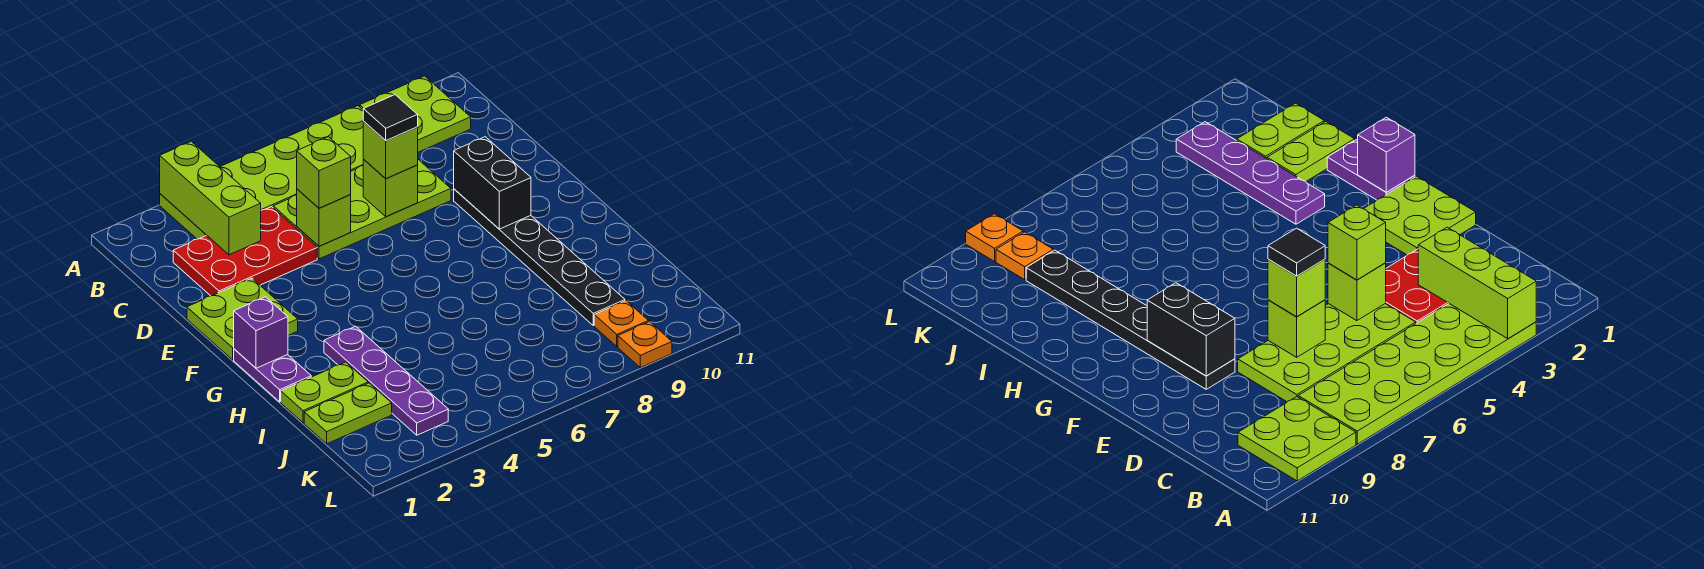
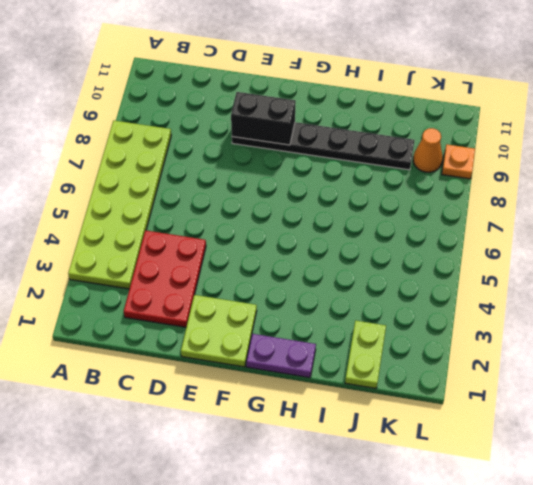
orange 1x1 cone [413,128,443,172] -> orange 1x1 plate [594,301,649,347]
none -> lime 2x2 plate [360,76,471,152]
none -> lime 2x4 plate [273,160,451,259]
none -> purple 1x4 plate [324,326,448,435]

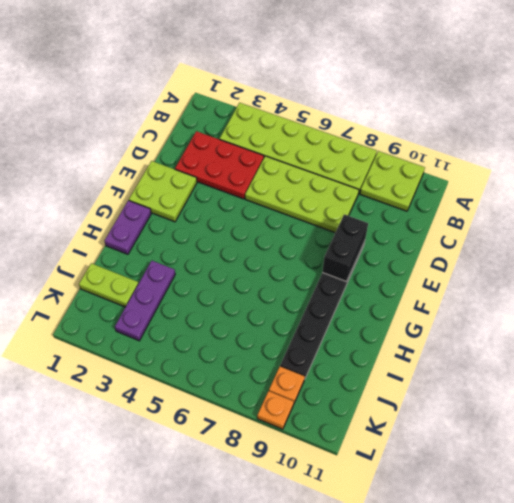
purple 1x3 plate [115,261,175,341] -> purple 1x4 plate [324,326,448,435]
none -> lime 1x2 plate [281,362,368,423]
none -> lime 1x3 brick [160,141,261,255]
none -> lime 1x1 brick [297,189,351,246]

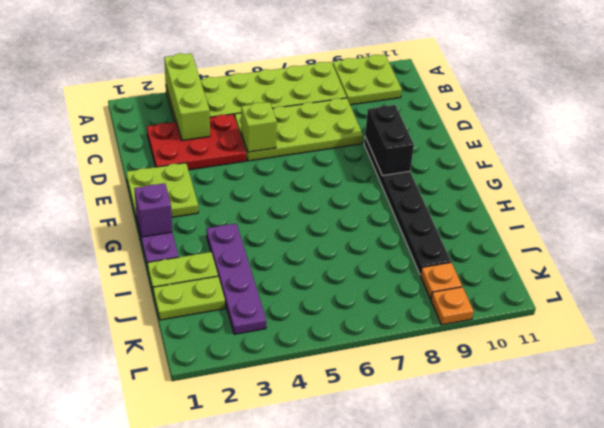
none -> lime 1x1 brick [363,160,418,217]
none -> lime 1x1 brick [297,137,351,208]
none -> lime 1x1 brick [363,121,418,179]

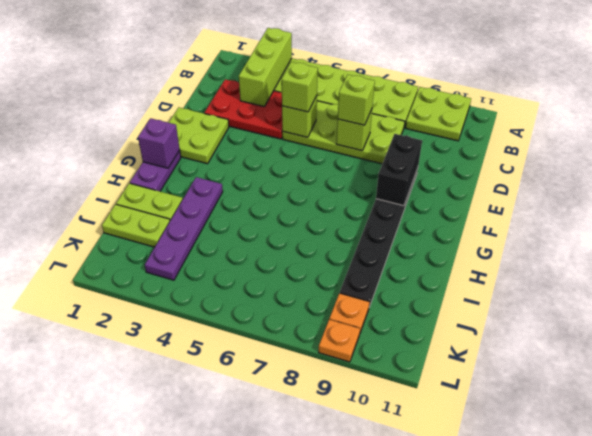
none -> black 1x1 tile [363,95,418,141]

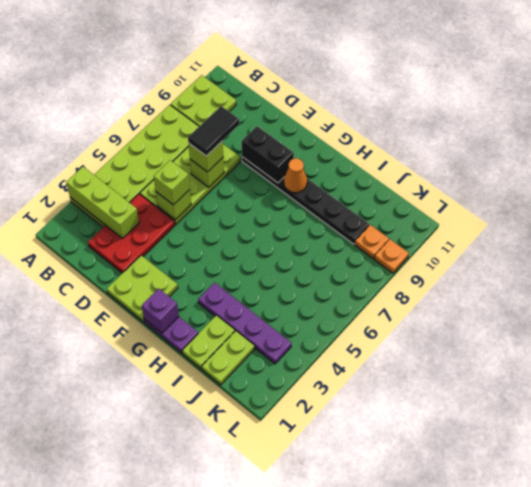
black 1x2 tile [188,106,239,156] -> black 1x1 tile [363,95,418,141]
orange 1x1 cone [284,158,307,193] -> none

